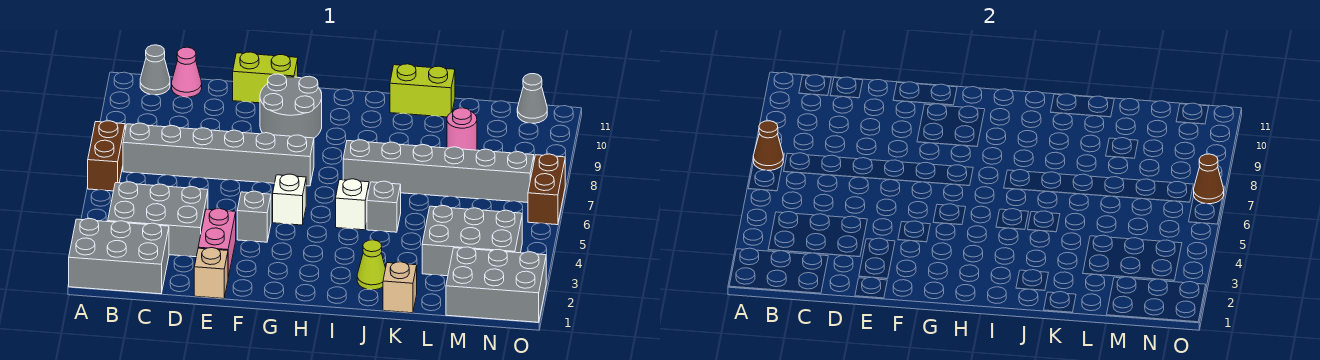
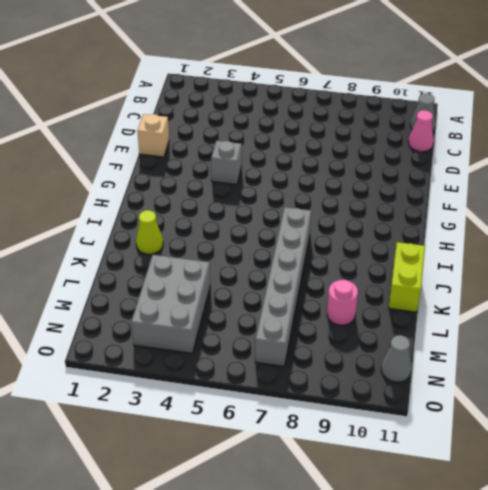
none -> grey 2x3 brick [69,219,169,294]
none -> brown 1x2 brick [88,121,125,191]
none -> grey 2x3 brick [108,182,208,257]

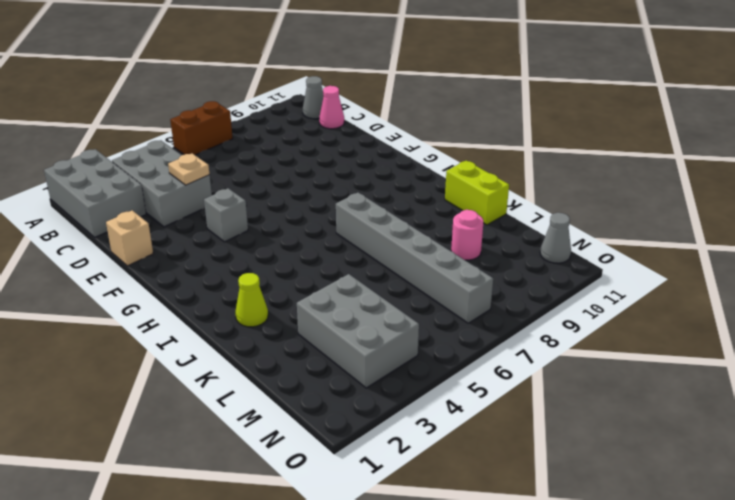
tan 1x1 plate [168,153,210,185] -> none
none -> grey 1x6 brick [123,123,314,186]
none -> pink 1x2 brick [198,209,236,277]
none -> lime 1x2 brick [233,52,298,103]

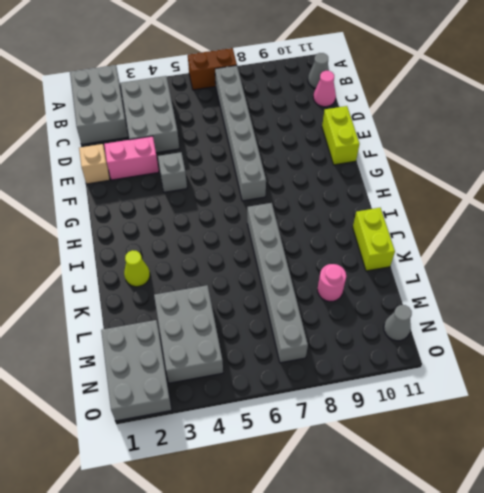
none -> grey 2x2 round brick [260,74,322,138]
none -> white 1x1 brick [273,174,306,225]
none -> white 1x1 brick [336,179,369,230]

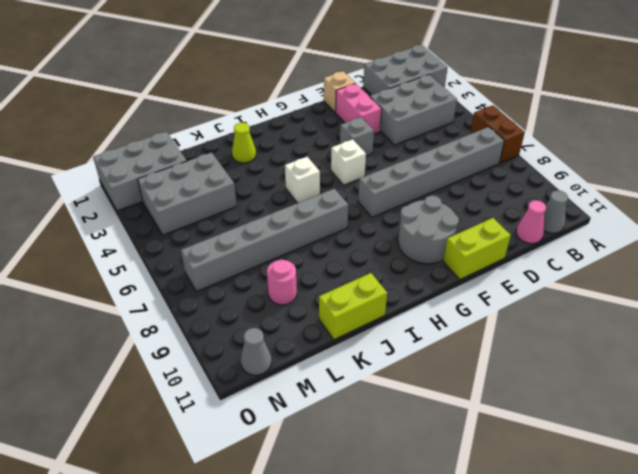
none -> grey 1x1 brick [367,181,401,232]
none -> tan 1x1 brick [383,262,417,313]
none -> brown 1x2 brick [528,154,565,225]

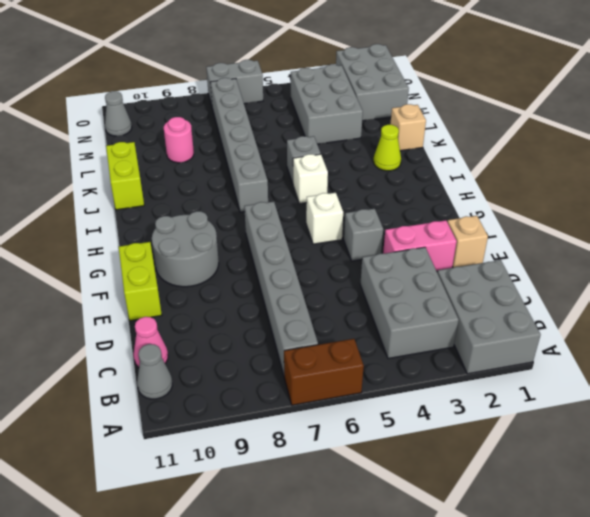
grey 1x2 brick [206,60,263,105] -> brown 1x2 brick [528,154,565,225]
none -> brown 1x1 cone [753,121,783,170]
none -> brown 1x1 cone [1194,154,1224,204]

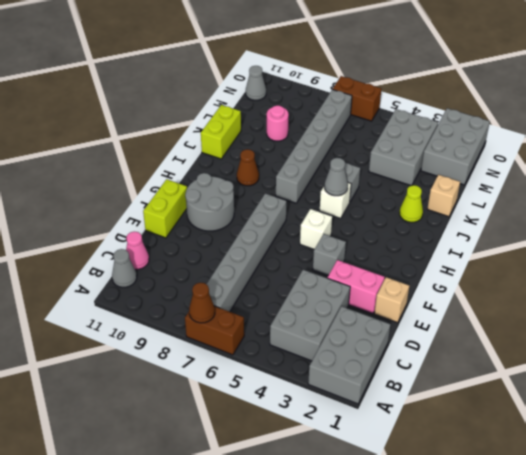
grey 1x1 cone [324,158,348,196] -> none
brown 1x1 cone [237,149,259,186] -> brown 1x1 cone moved to [1194,154,1224,204]

